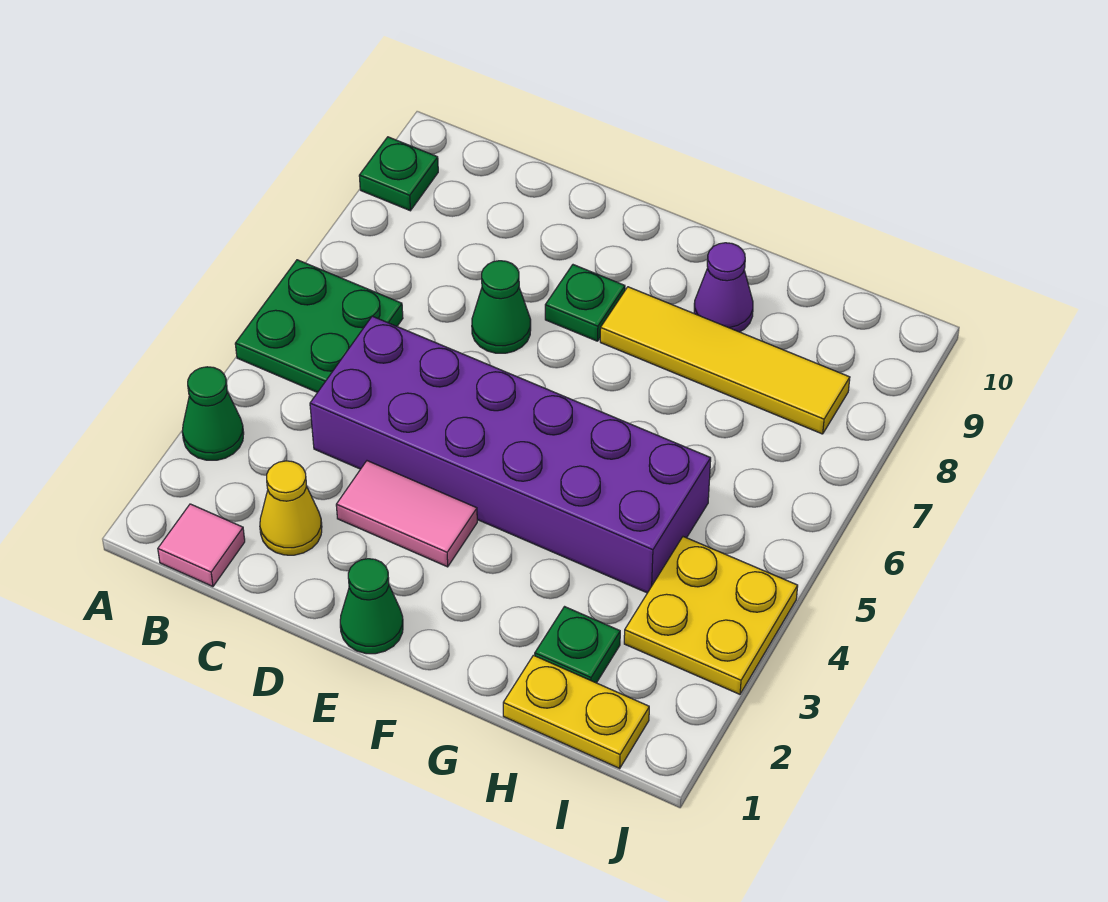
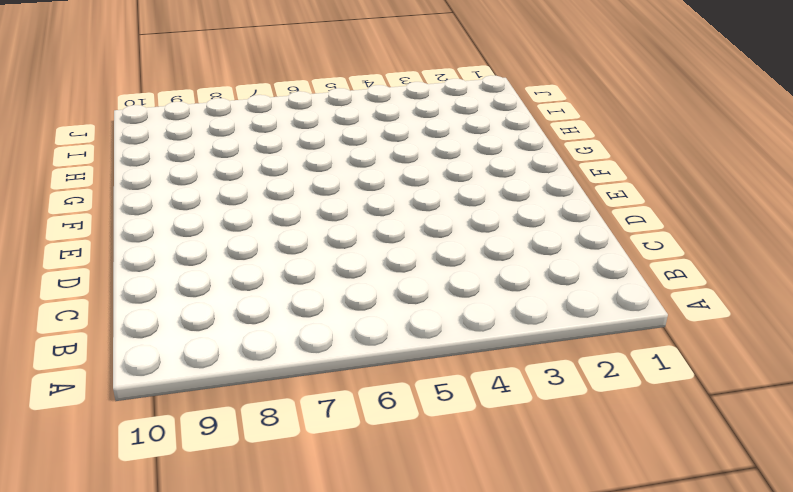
none -> green 1x1 cone [182,367,244,460]
none -> green 2x2 plate [235,260,403,392]
none -> green 1x1 plate [359,137,438,211]

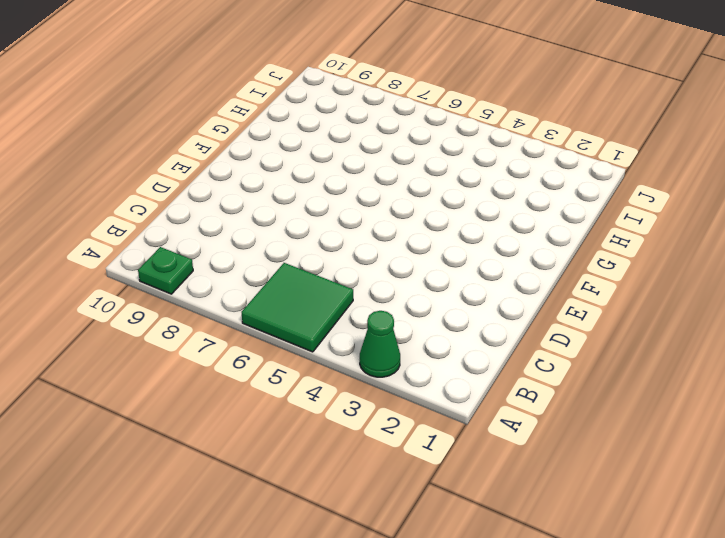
green 2x2 tile [242,263,353,352] -> green 2x2 plate [235,260,403,392]
none -> pink 1x1 tile [158,504,245,587]
none -> yellow 1x1 cone [260,461,322,555]
none -> purple 2x6 brick [310,316,711,593]

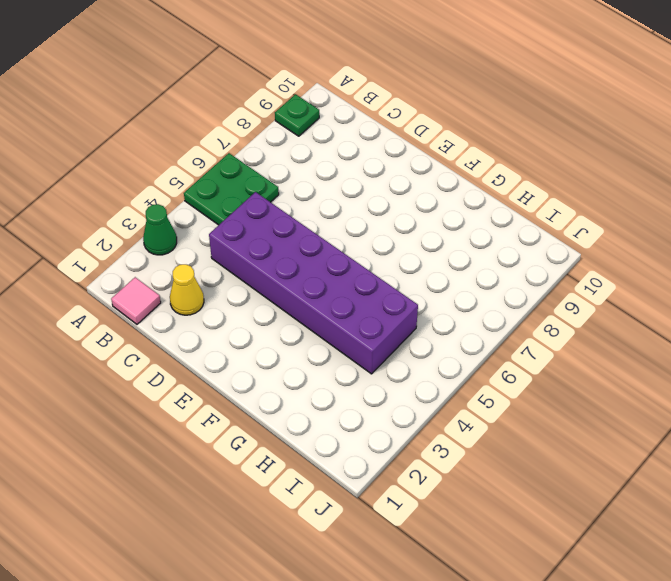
none -> pink 1x2 tile [336,461,477,567]
none -> green 1x1 cone [472,261,531,353]
none -> green 1x1 cone [340,559,403,654]

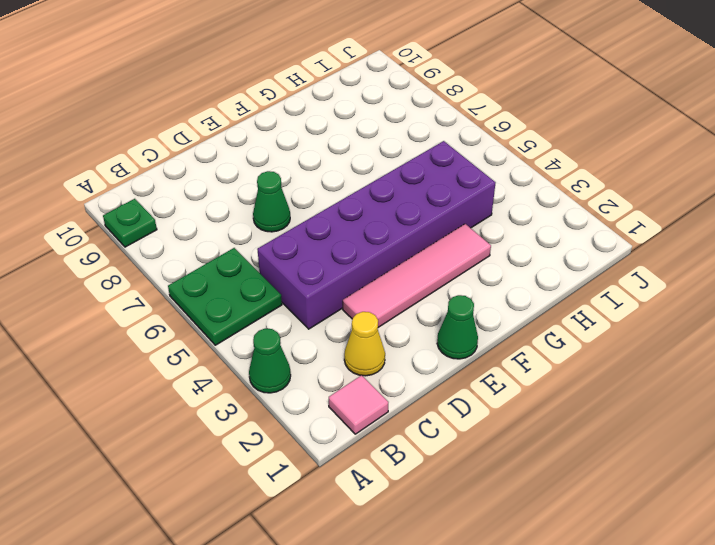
pink 1x4 tile [343,224,491,327] -> pink 1x2 tile [336,461,477,567]
none -> green 1x1 plate [545,265,625,341]
none -> yellow 1x4 tile [600,287,850,434]
none -> purple 1x1 cone [694,243,753,332]

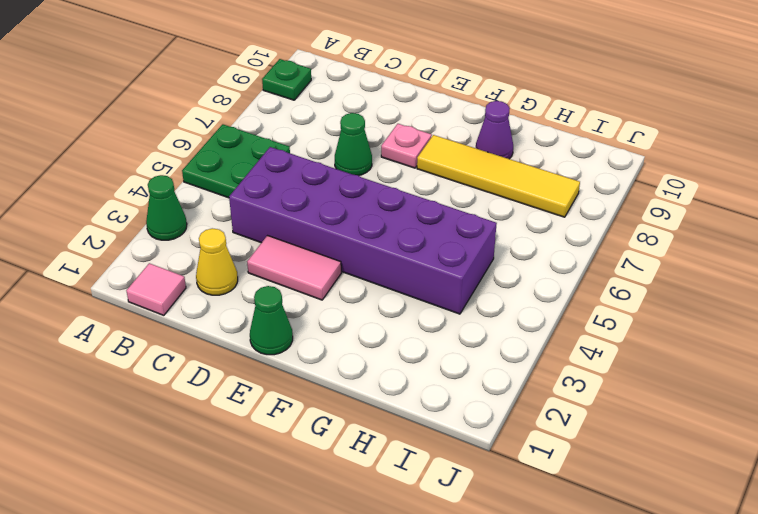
pink 1x1 plate [381,124,432,168] -> green 1x1 plate [545,265,625,341]
none -> yellow 1x2 plate [503,655,649,768]
none -> green 1x1 plate [535,607,620,683]
none -> yellow 2x2 plate [624,537,798,694]

